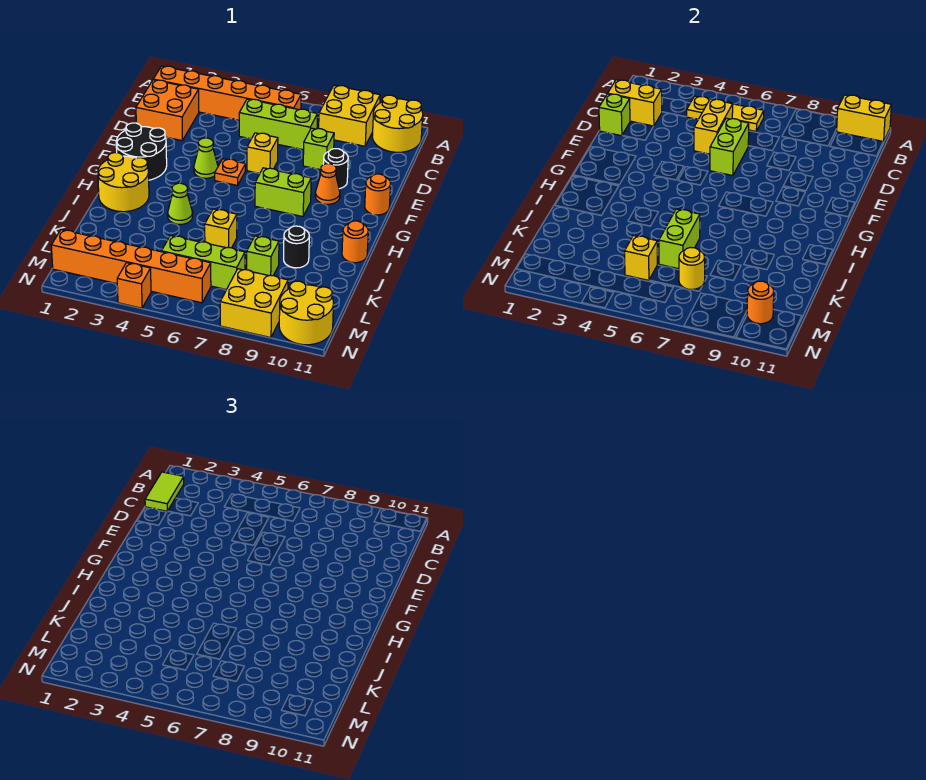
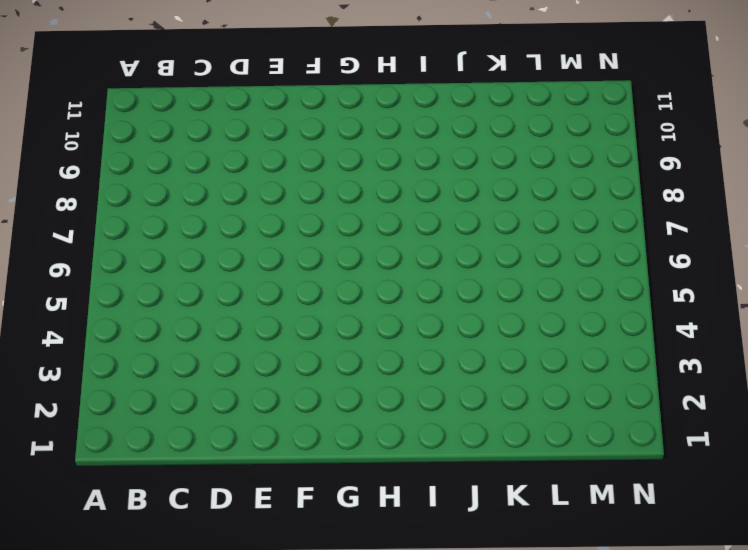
none -> yellow 2x2 brick [319,85,380,146]
none -> yellow 2x2 round brick [372,95,423,152]
none -> orange 1x6 brick [153,66,301,120]
none -> orange 2x2 brick [136,80,199,141]

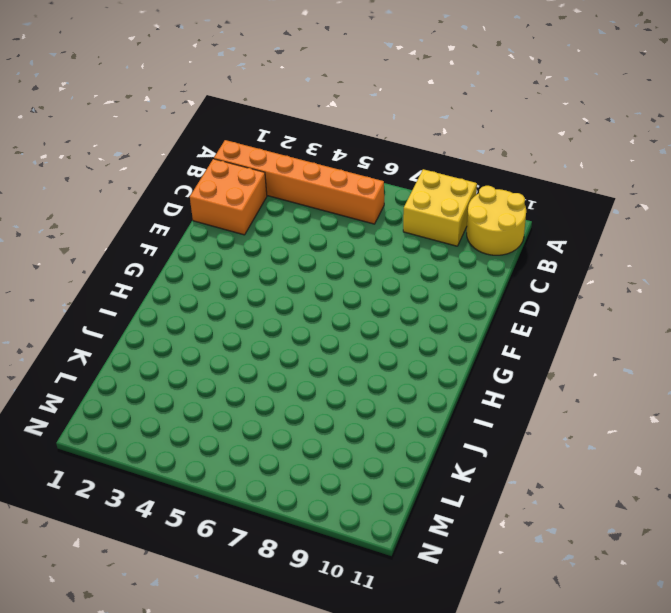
none -> lime 1x3 brick [239,99,318,150]
none -> lime 1x1 brick [303,128,334,170]
none -> yellow 1x1 brick [247,133,278,174]
none -> black 1x1 round brick [324,149,348,189]

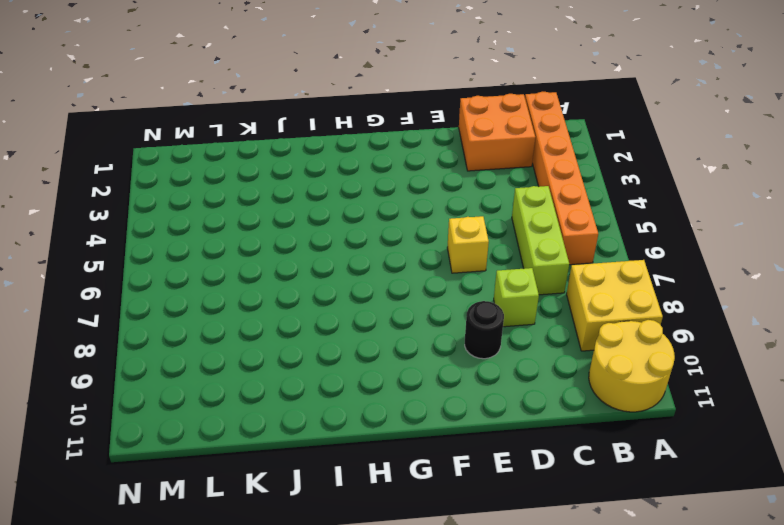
none -> black 2x2 round brick [116,123,167,180]
none -> lime 1x1 cone [194,138,218,178]
none -> orange 1x1 plate [215,159,245,185]
none -> orange 1x1 cone [315,164,340,204]

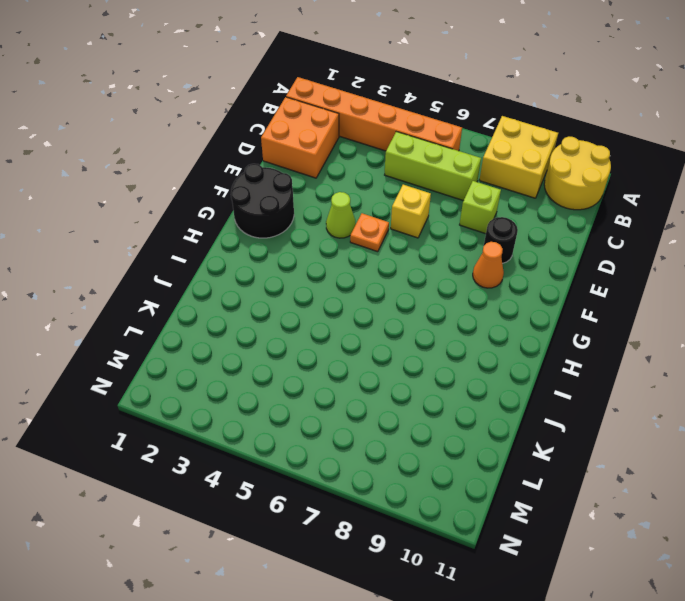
none -> orange 1x1 round brick [365,174,391,215]
none -> lime 1x2 brick [255,168,311,217]
none -> yellow 2x2 round brick [98,153,149,212]
none -> lime 1x1 cone [168,183,193,224]

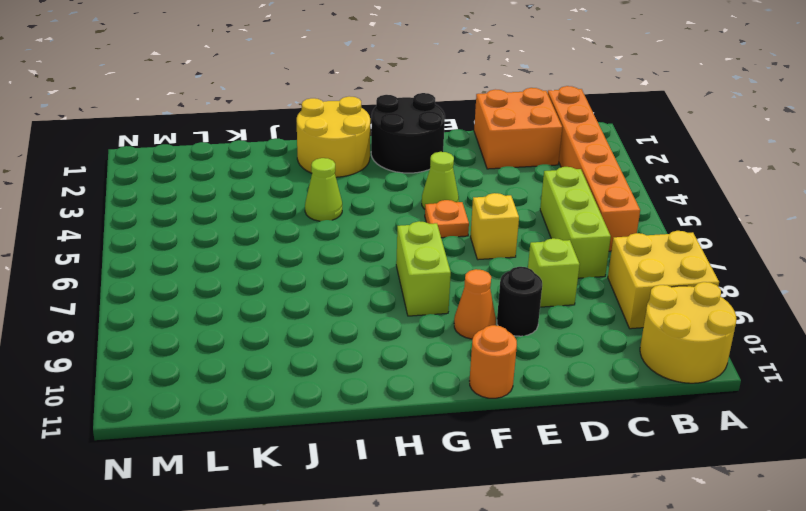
none -> orange 1x1 round brick [342,221,368,263]
none -> yellow 1x1 brick [205,209,237,248]
none -> black 1x1 round brick [284,226,309,268]
none -> lime 1x1 brick [247,236,279,276]

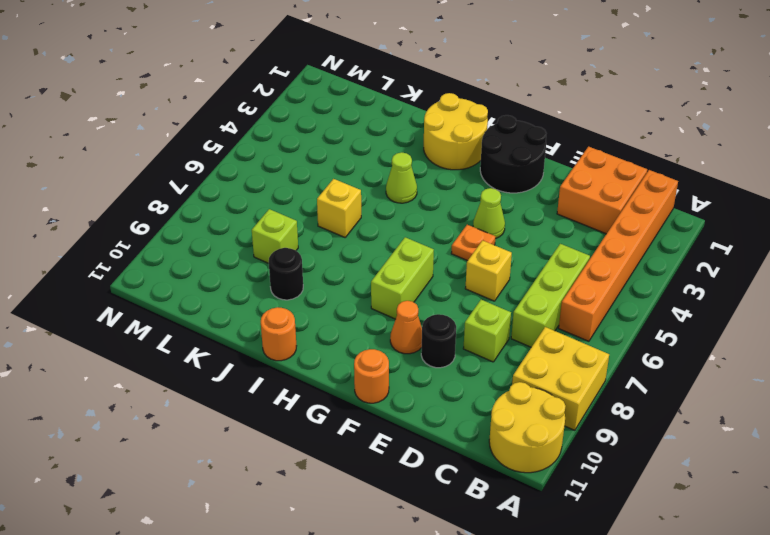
none -> lime 1x3 brick [162,235,245,290]
none -> orange 1x6 brick [51,230,211,303]
none -> yellow 2x2 brick [220,269,288,338]
none -> yellow 2x2 round brick [279,281,334,345]

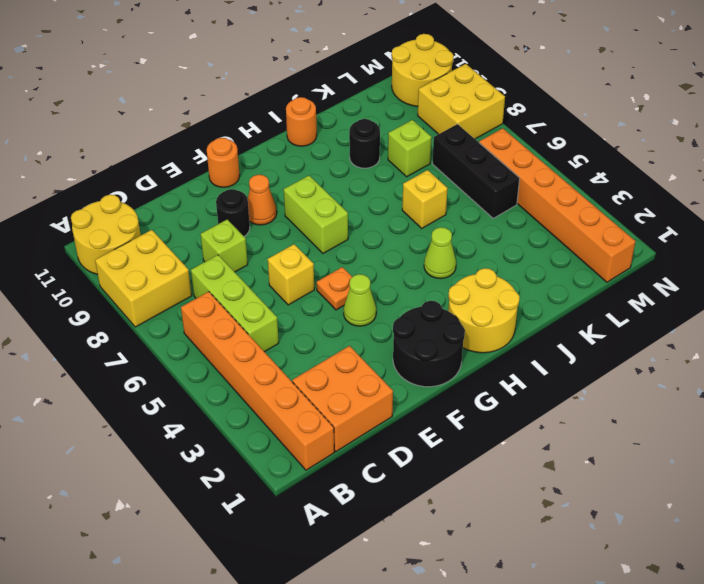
black 1x3 brick [432,124,520,218] -> lime 1x3 brick [162,235,245,290]
none -> orange 1x1 brick [117,263,151,308]
none -> yellow 1x2 brick [837,95,891,142]
none -> yellow 1x3 plate [687,96,764,131]
none -> yellow 1x2 brick [608,80,662,126]

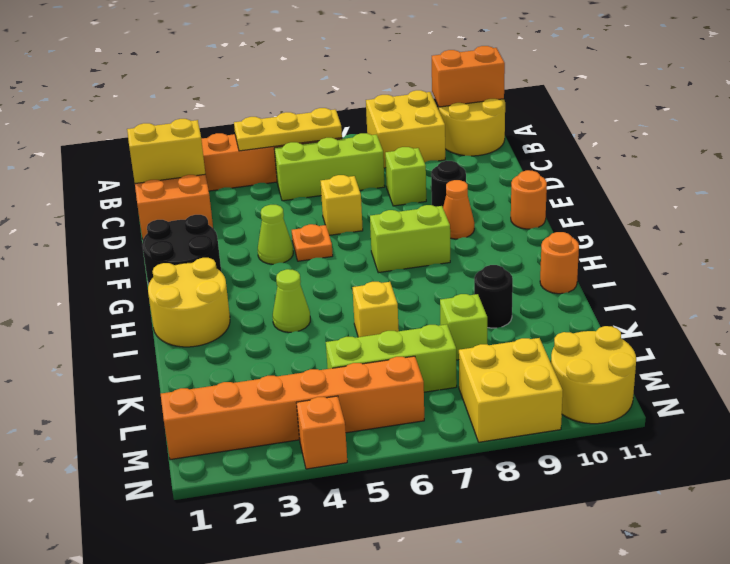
orange 1x2 brick [432,46,505,107] -> yellow 1x2 brick [837,95,891,142]
none -> yellow 1x2 brick [694,99,733,154]
none -> lime 1x1 brick [599,94,630,136]
none -> lime 1x2 brick [710,118,749,176]
none -> lime 1x2 brick [659,209,700,269]

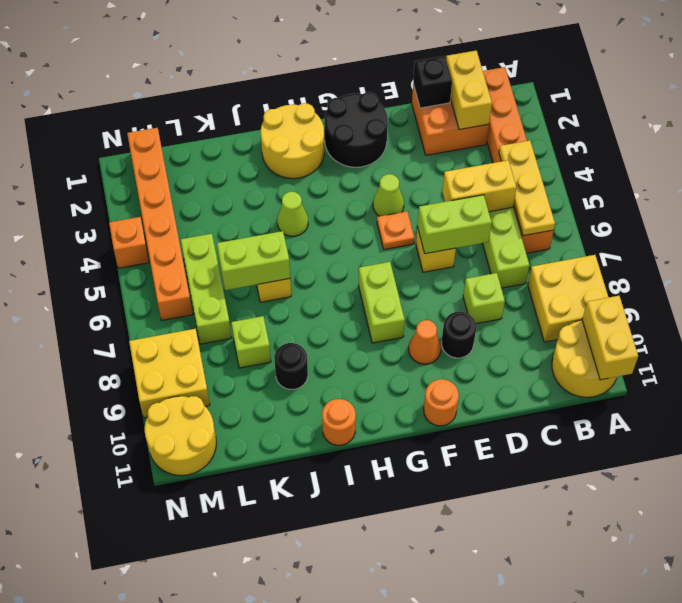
black 1x1 brick [413,56,452,108] -> lime 1x1 brick [599,94,630,136]
none -> yellow 1x1 brick [625,235,657,280]
none -> yellow 1x1 round brick [679,247,705,290]
none -> orange 1x1 round brick [747,281,774,324]
none -> lime 1x2 tile [145,472,184,511]

